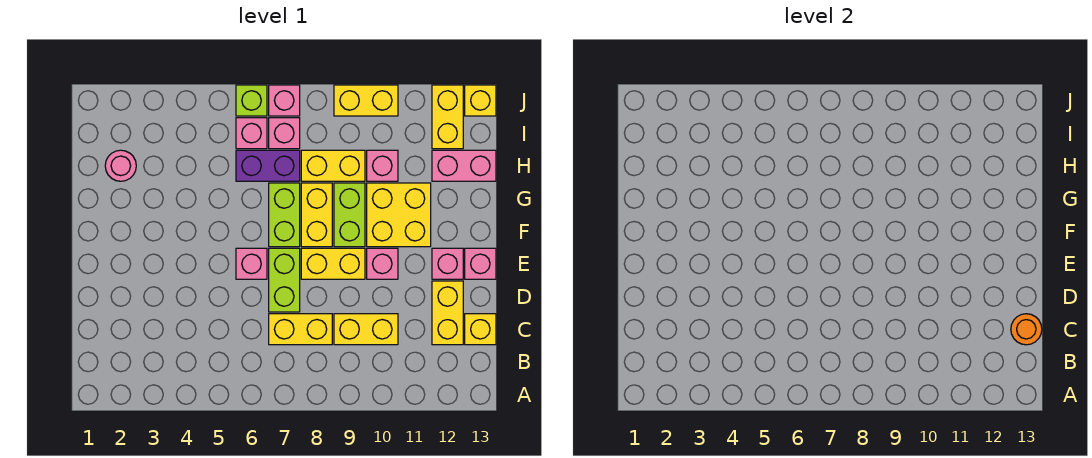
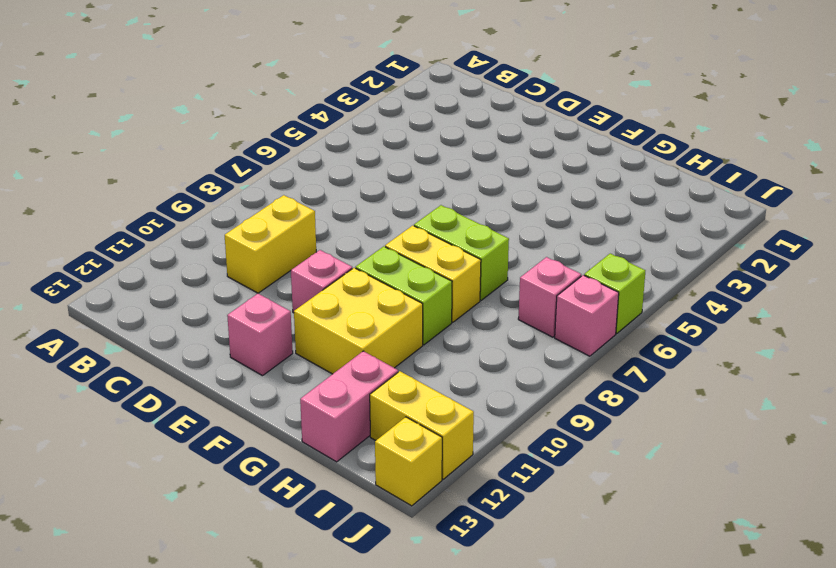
none -> yellow 1x2 brick [269,314,332,345]
none -> yellow 1x2 brick [432,281,463,345]
none -> yellow 1x1 brick [465,314,496,345]

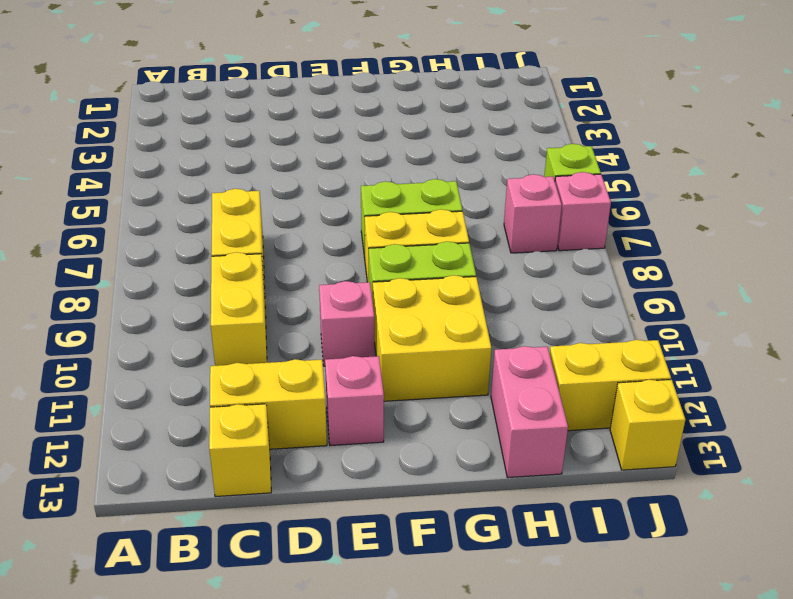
none -> lime 1x2 brick [269,248,300,312]
none -> pink 1x1 brick [236,248,267,279]
none -> yellow 1x2 brick [301,248,365,279]

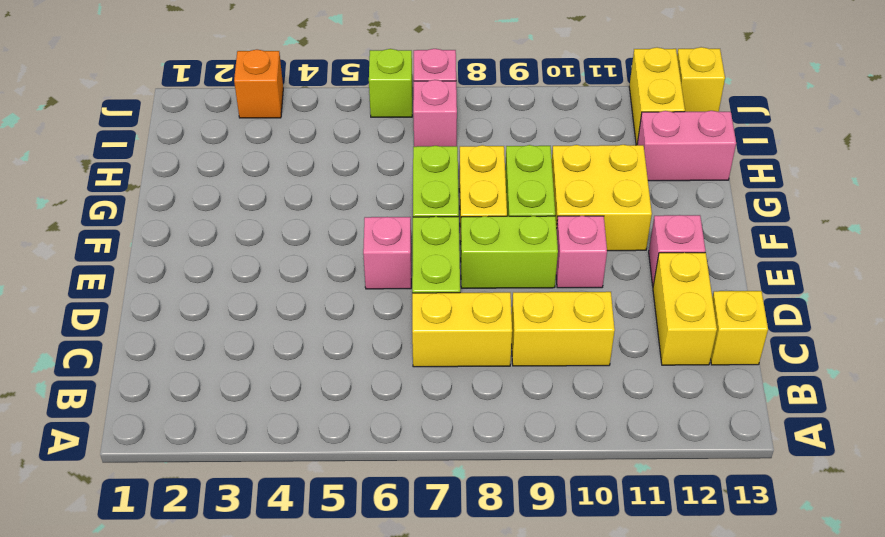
lime 1x2 brick [461,216,558,288] -> yellow 1x2 brick [301,248,365,279]
orange 1x1 brick [234,50,283,118] -> none
none -> pink 1x1 brick [465,248,496,279]
none -> pink 1x1 round brick [105,150,136,181]
none -> purple 1x2 brick [236,150,300,181]

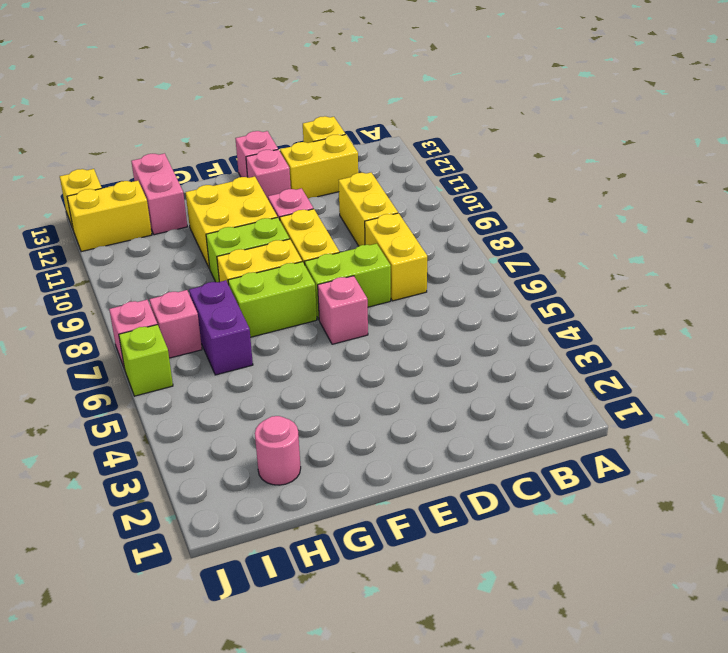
none -> yellow 1x2 brick [301,150,365,181]
none -> pink 1x1 brick [367,150,398,181]
none -> pink 1x1 brick [236,118,267,149]

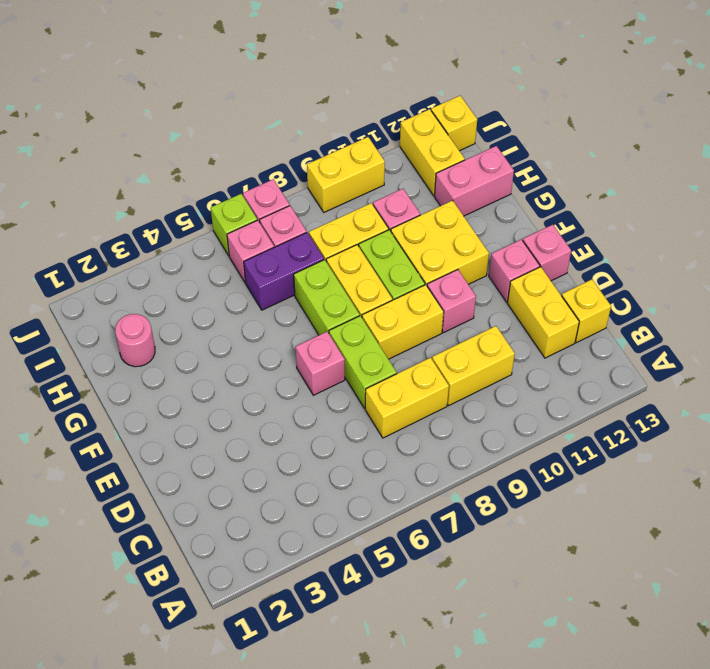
none -> orange 1x1 round brick [1011,314,1042,345]

